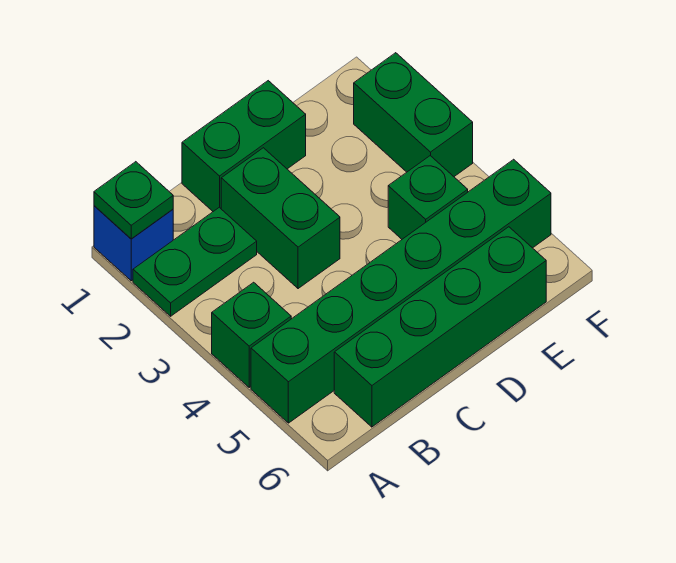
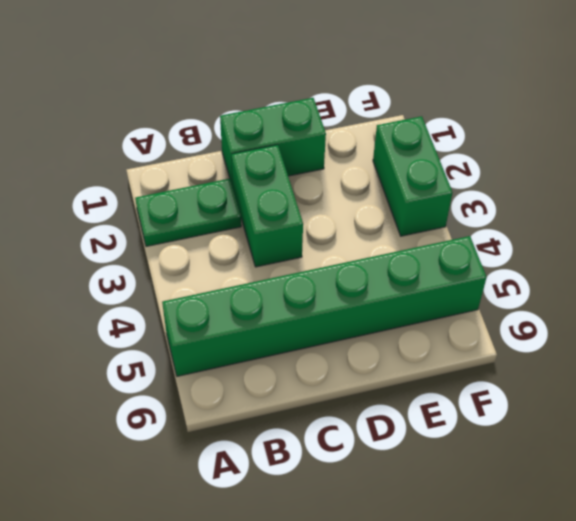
none -> blue 1x1 brick [94,206,173,281]
none -> green 1x1 brick [212,282,291,387]

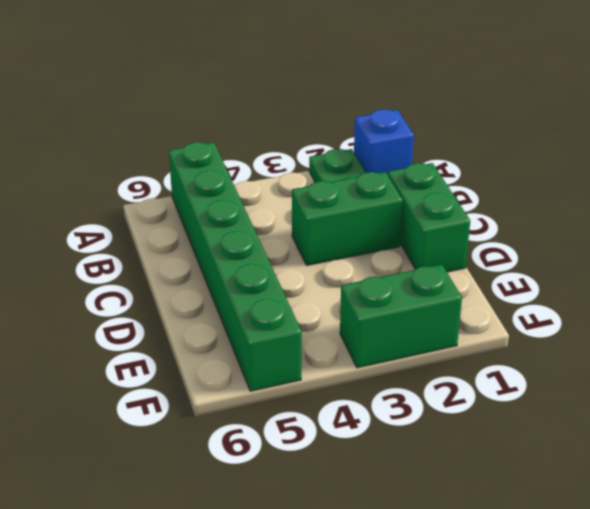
none -> green 1x1 brick [212,282,291,387]
none -> green 1x4 brick [334,227,546,427]

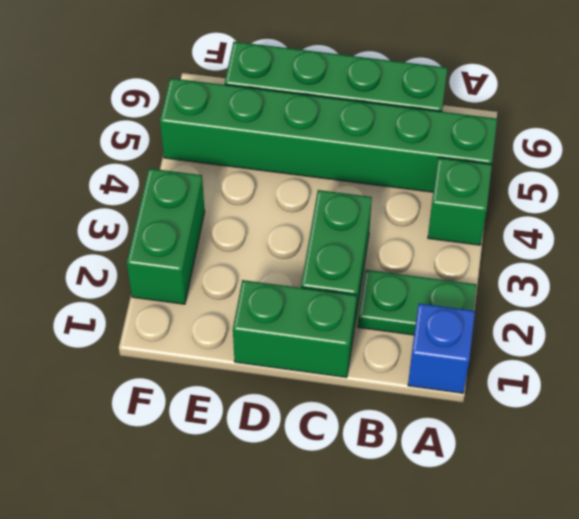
none -> green 1x1 brick [388,156,468,239]
none -> green 1x1 plate [94,162,173,239]

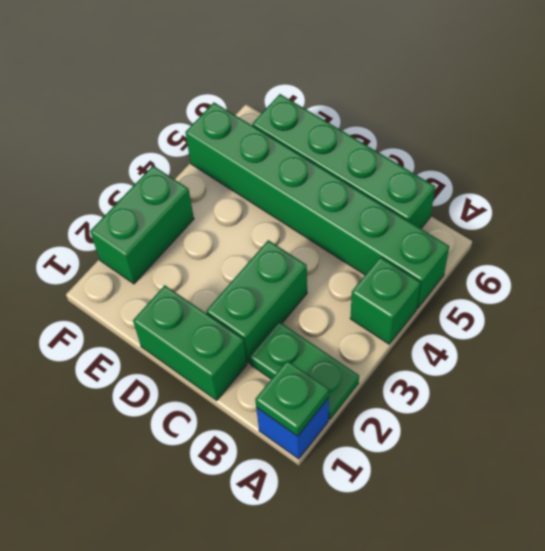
none -> green 1x1 brick [388,156,468,239]

